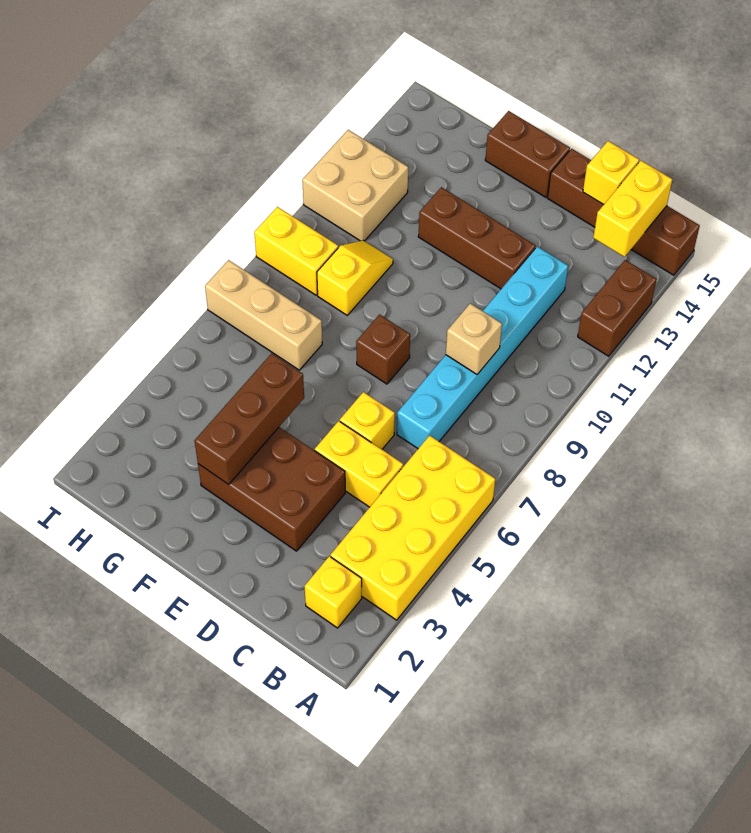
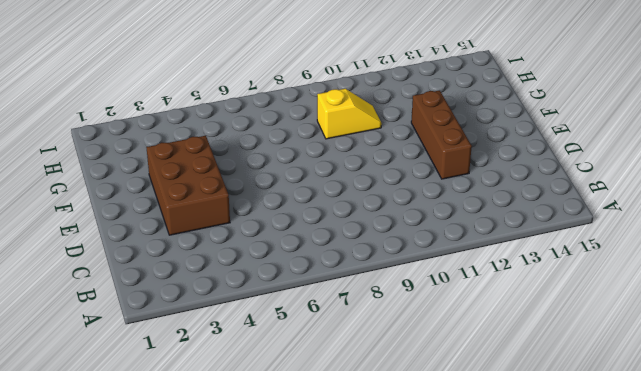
none -> yellow 2x4 brick [331,436,495,620]
none -> brown 1x2 brick [578,260,656,356]
none -> brown 1x4 brick [548,149,700,275]

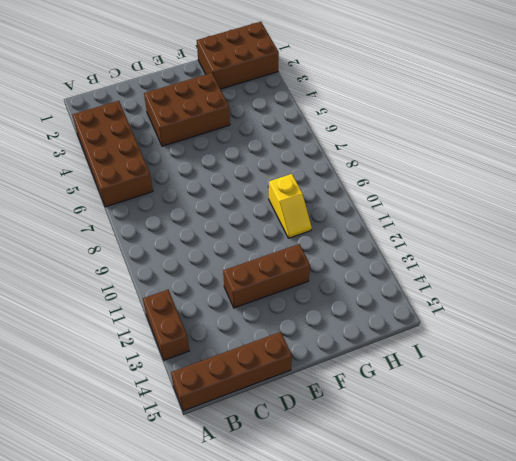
brown 2x4 brick [72,101,153,207] -> yellow 2x4 brick [331,436,495,620]
brown 2x3 brick [197,22,279,89] -> none
none -> yellow 1x1 brick [305,556,362,628]
none -> yellow 1x2 brick [315,421,403,507]
none -> cyan 1x6 brick [397,246,568,449]

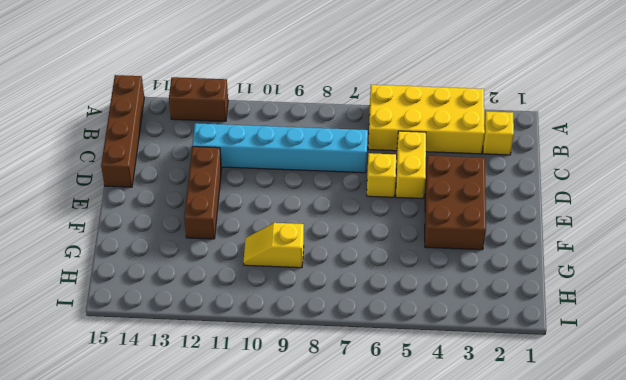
none -> brown 1x1 brick [356,315,410,384]
none -> brown 1x2 brick [485,111,570,197]
none -> tan 1x3 brick [205,260,322,370]

